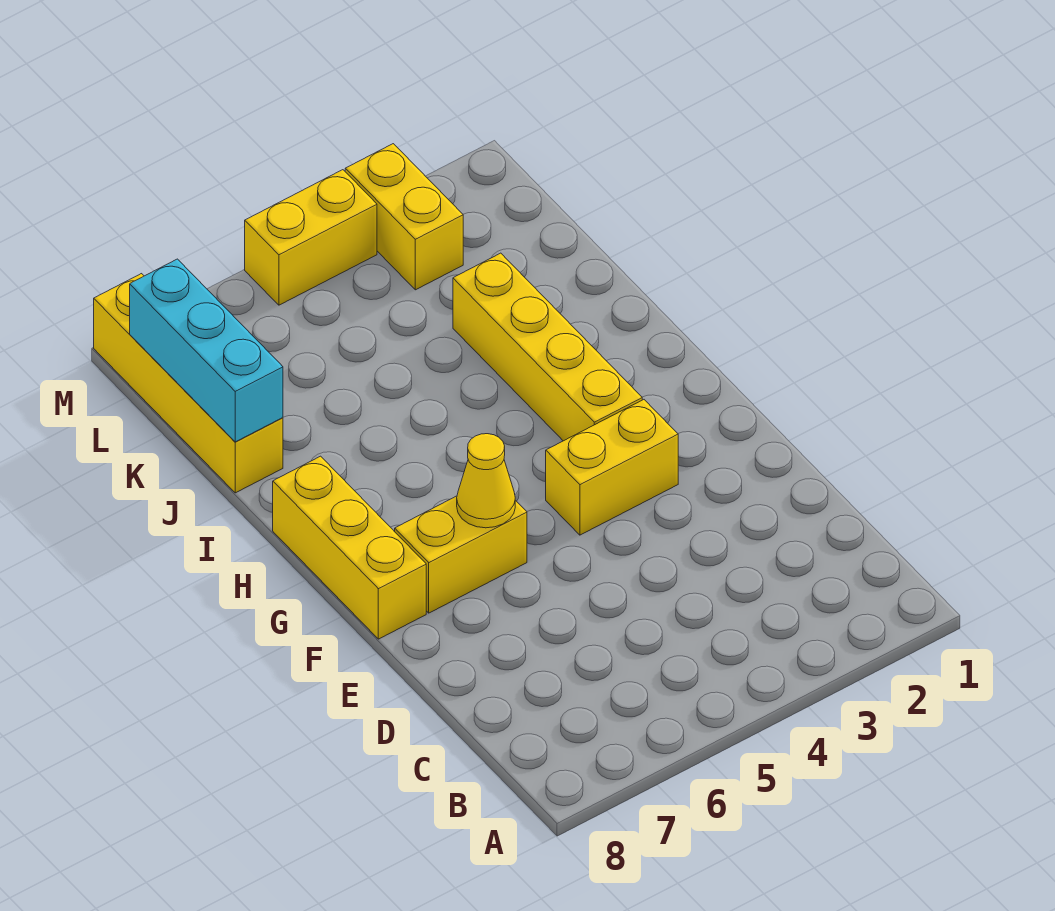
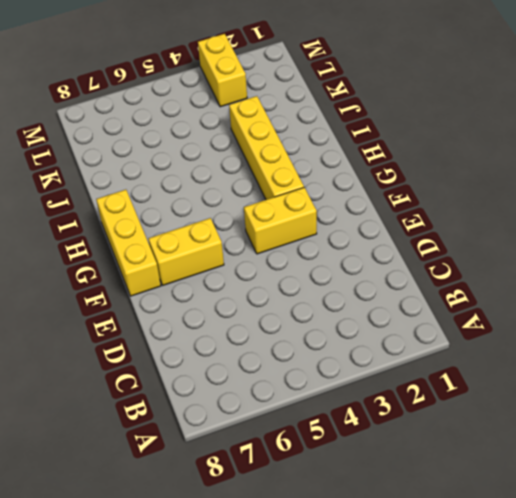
none -> yellow 1x4 brick [94,274,283,493]
none -> yellow 1x2 brick [245,170,377,305]

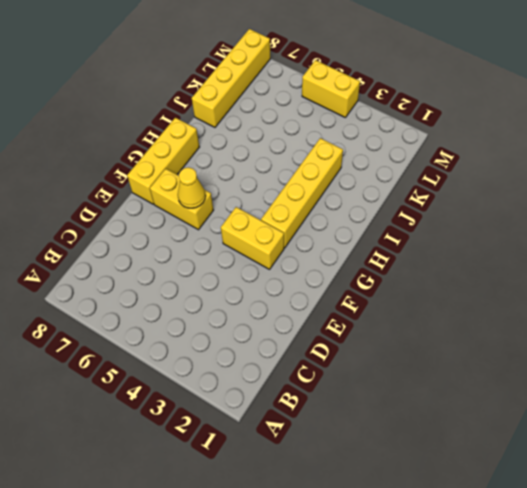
none -> yellow 1x2 brick [345,144,463,290]
none -> cyan 1x3 brick [130,259,283,442]

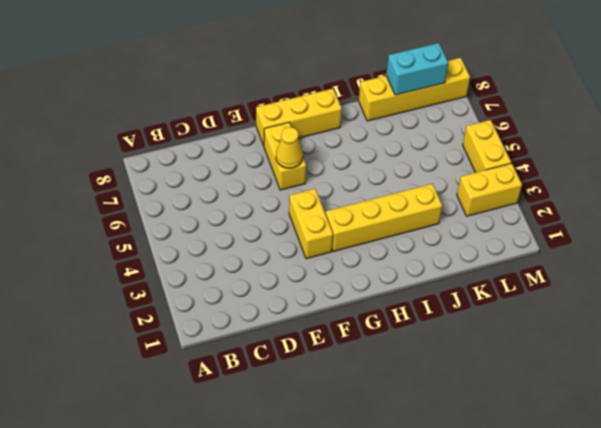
cyan 1x2 brick [386,43,448,95] -> cyan 1x3 brick [130,259,283,442]

